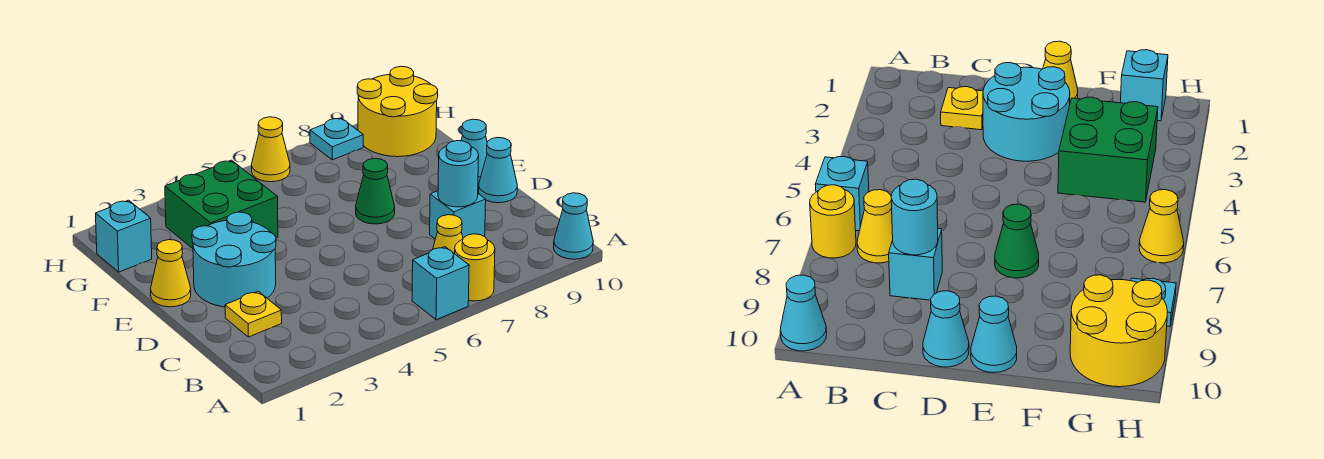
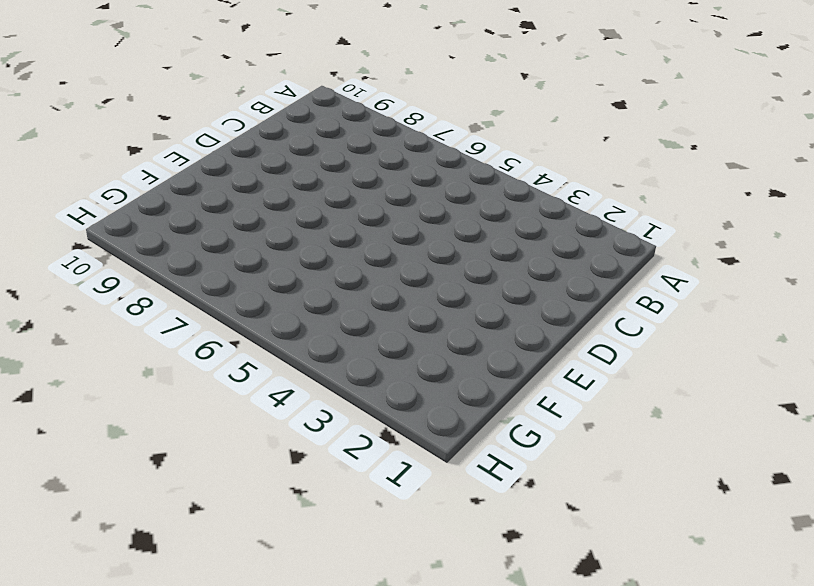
none -> cyan 1x1 brick [412,247,469,320]
none -> yellow 1x1 round brick [455,234,495,301]
none -> cyan 1x1 cone [554,193,593,259]

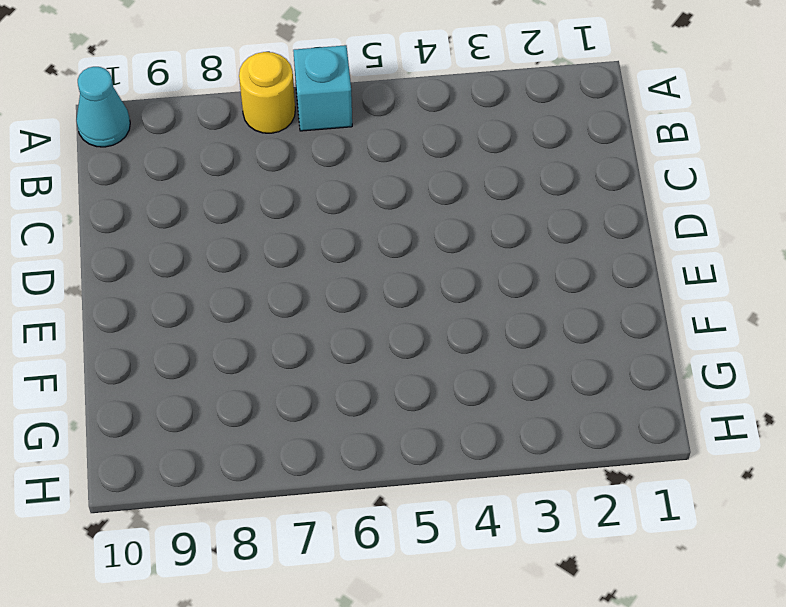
none -> yellow 1x1 cone [433,215,463,254]
none -> yellow 1x1 plate [225,291,282,337]
none -> cyan 1x1 brick [430,191,486,239]

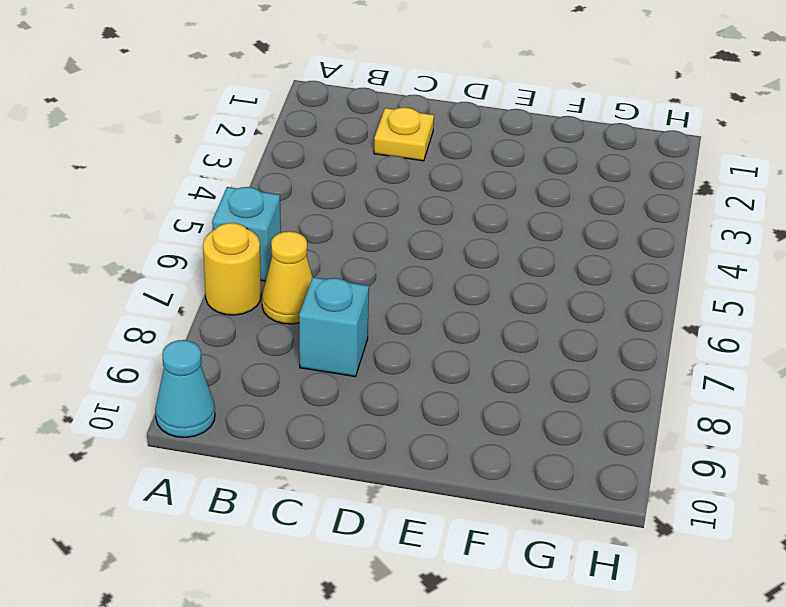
none -> cyan 2x2 round brick [192,212,276,307]
none -> cyan 1x1 cone [478,137,517,203]
none -> yellow 1x1 cone [151,240,191,307]

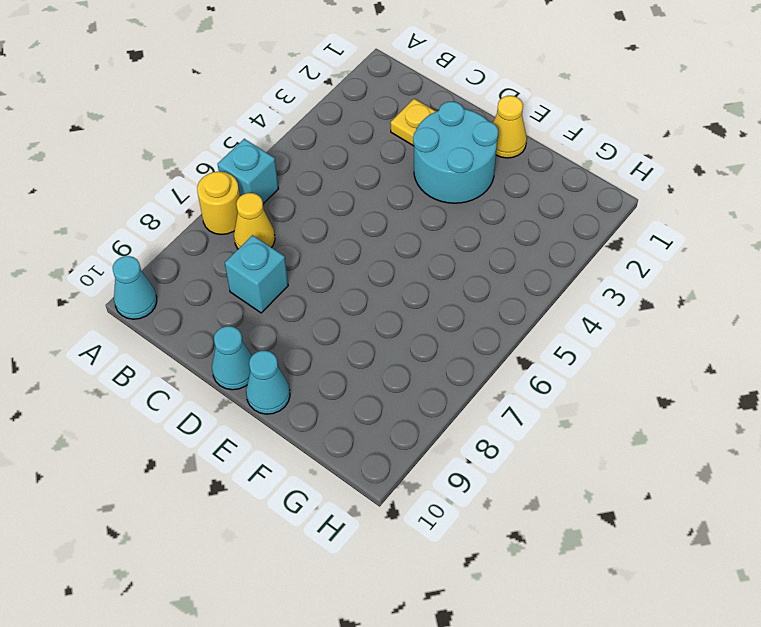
none -> green 1x1 cone [356,158,395,224]
none -> green 2x2 brick [165,160,278,249]
none -> cyan 1x1 brick [96,200,152,272]

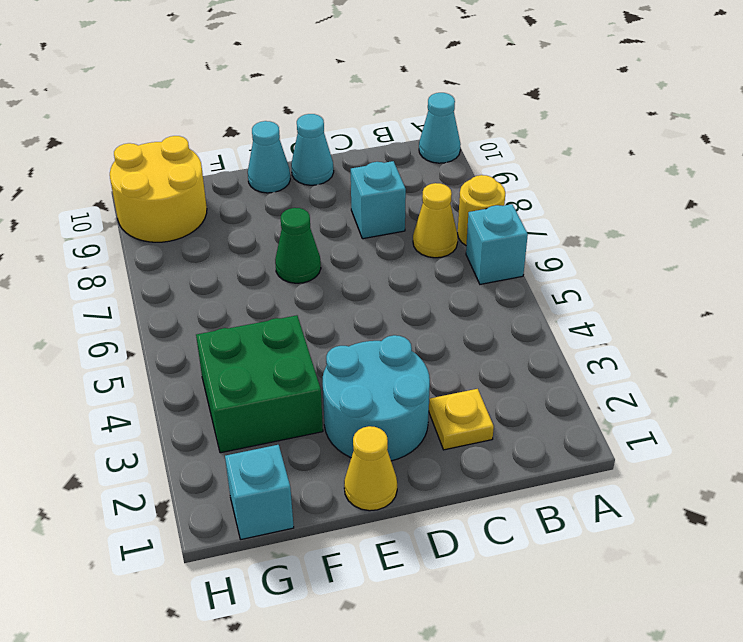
none -> yellow 1x1 cone [252,117,290,182]
none -> cyan 1x1 plate [310,118,363,160]
none -> cyan 1x1 round brick [438,141,479,207]

